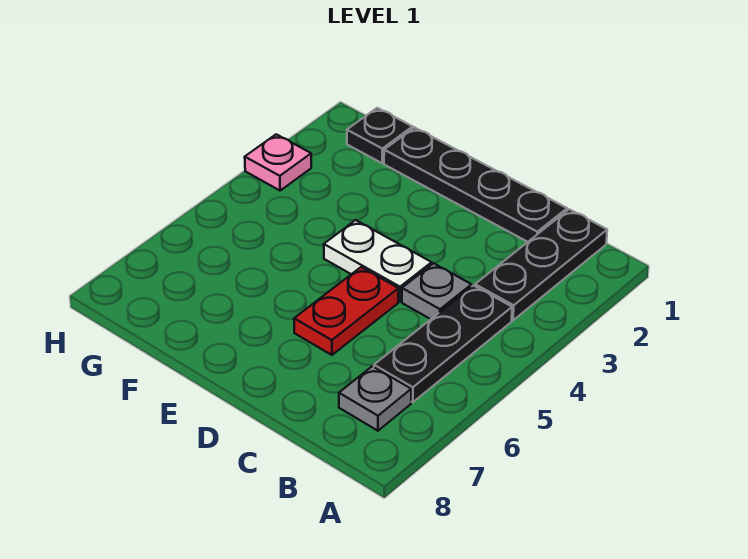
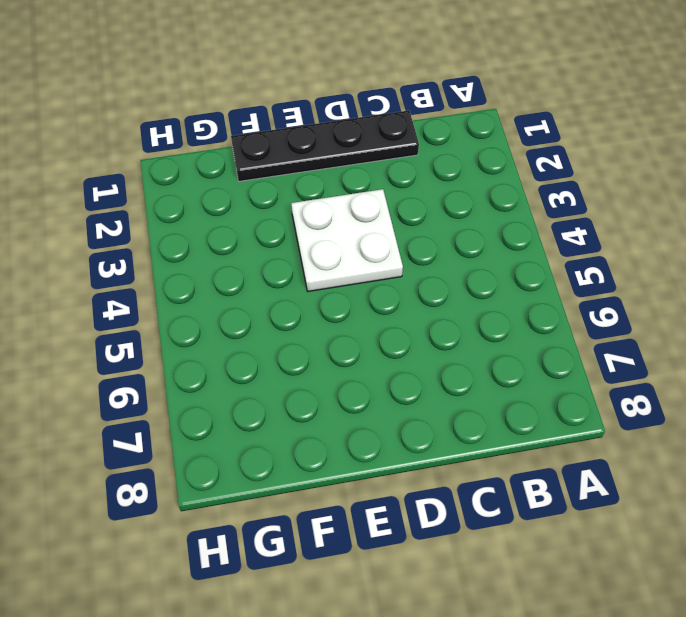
white 2x2 plate [291,189,403,291] -> white 1x2 plate [324,220,432,302]
none -> black 1x3 plate [475,209,607,320]
none -> black 1x3 plate [374,286,512,402]

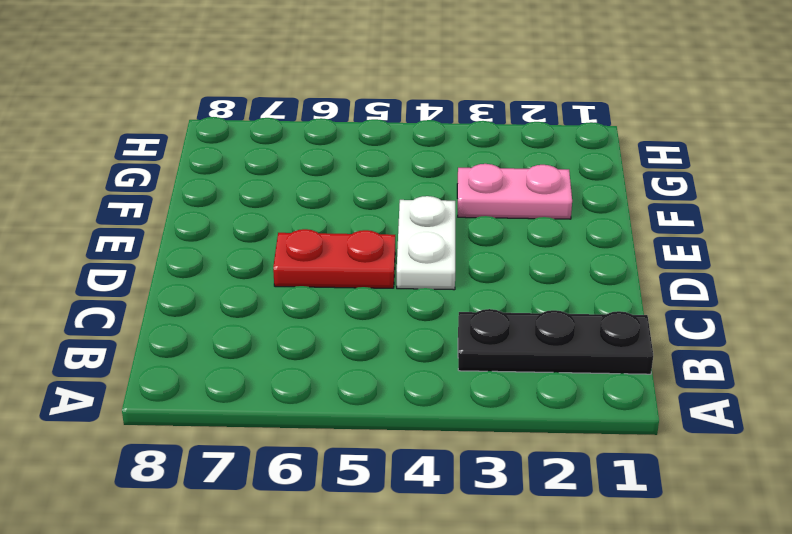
pink 1x2 plate [457,164,572,219] -> none
none -> black 1x3 plate [374,286,512,402]
none -> grey 1x1 plate [339,366,411,431]

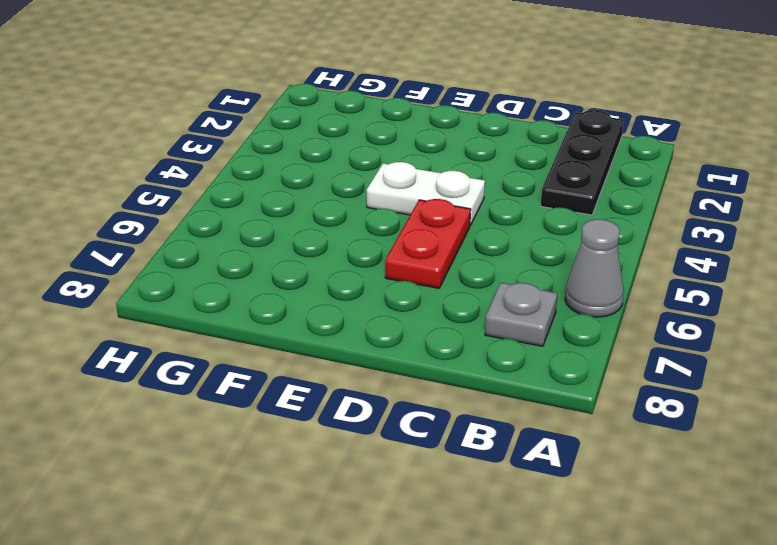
grey 1x1 cone [565,219,624,317] -> none
none -> black 1x3 plate [374,286,512,402]
none -> black 1x4 plate [384,127,567,242]

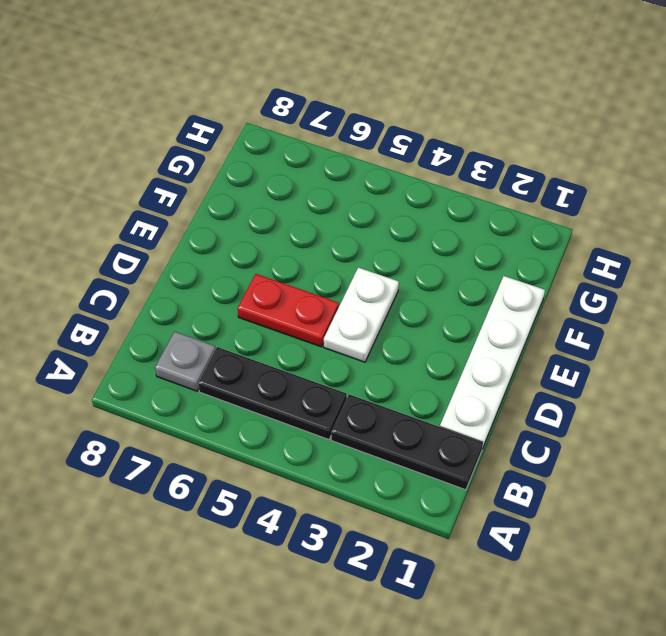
white 1x4 plate [440,276,545,449] -> black 1x4 plate [384,127,567,242]
none -> grey 1x1 plate [402,263,472,319]
none -> black 1x1 plate [347,108,413,163]

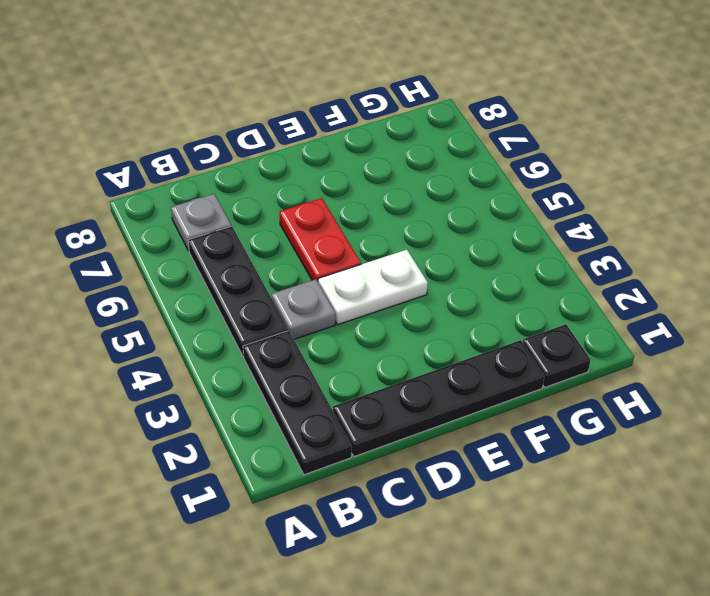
none -> pink 1x1 plate [245,134,311,190]

